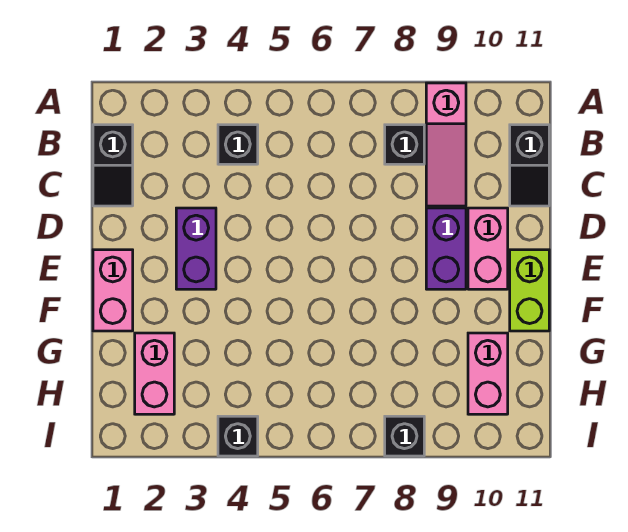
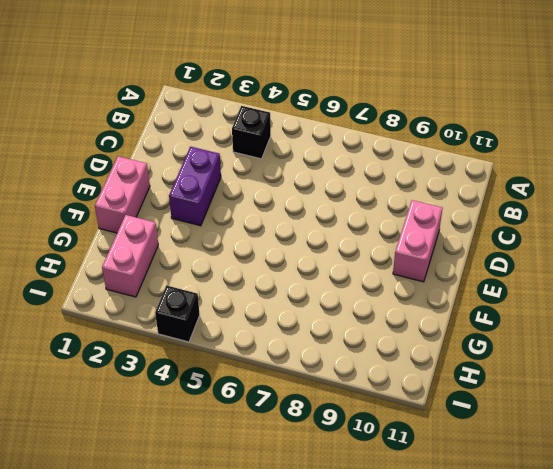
none -> pink 1x3 slope [426,83,466,206]
none -> black 1x2 slope [93,125,133,206]
none -> black 1x1 brick [385,125,424,164]

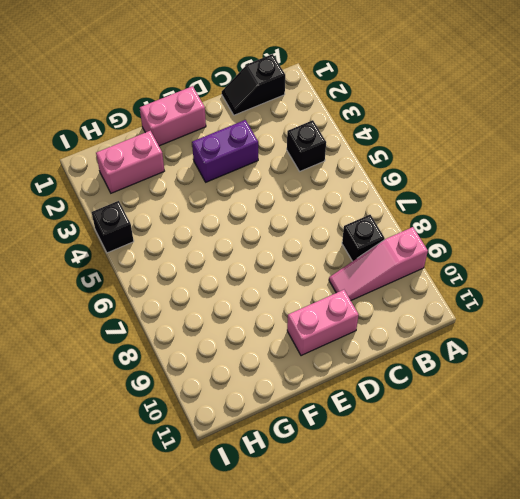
none -> black 1x2 slope [510,125,549,206]
none -> purple 1x2 brick [426,208,466,289]
none -> lime 1x2 brick [510,250,549,331]

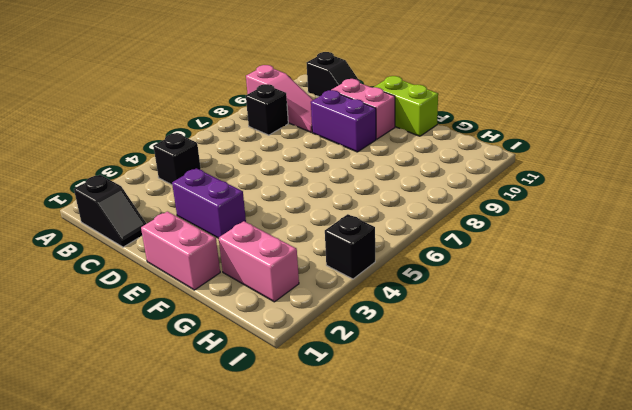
none -> pink 1x2 brick [468,333,508,414]
none -> black 1x1 brick [385,416,424,456]

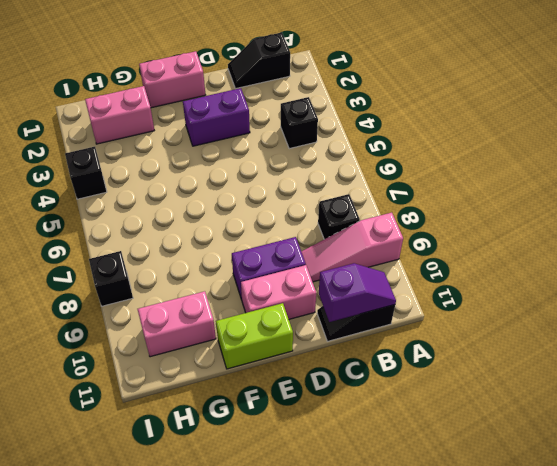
purple 1x2 slope [319,263,396,322] -> none

